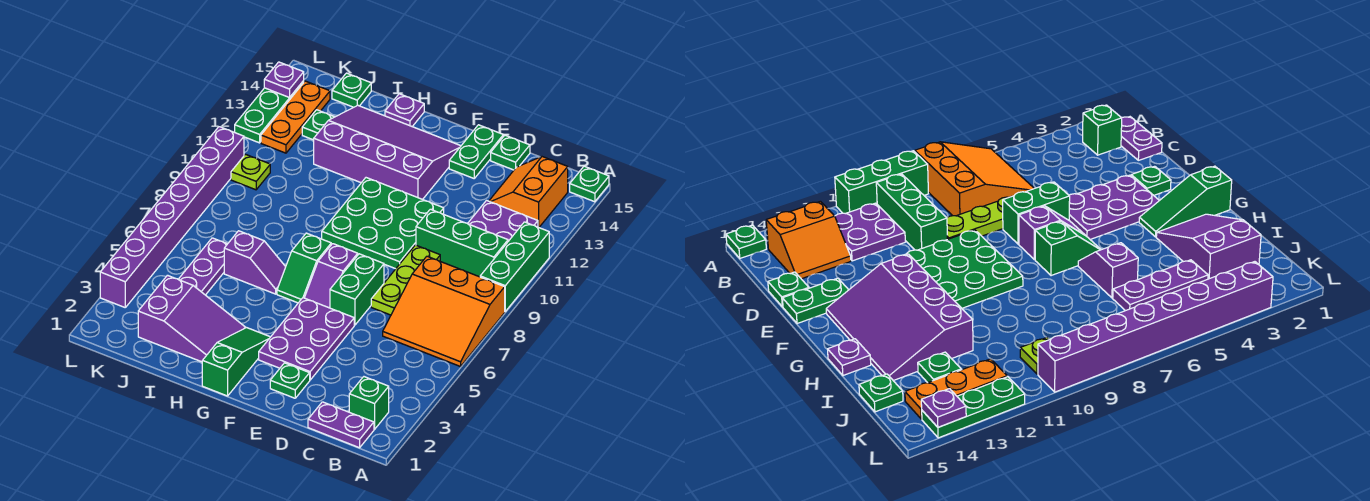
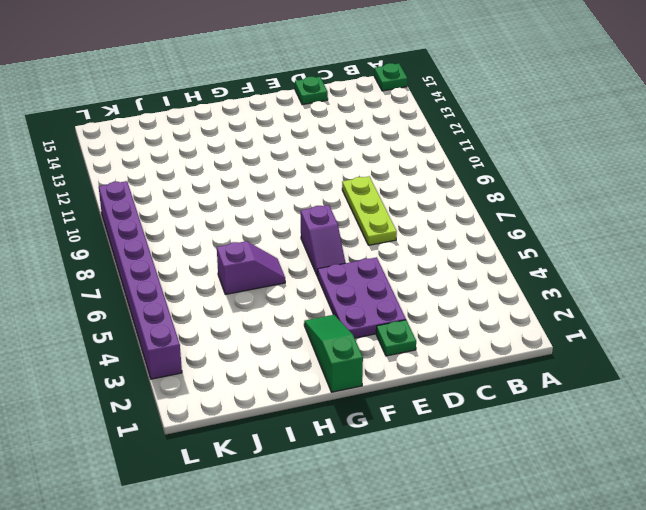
none -> orange 3x3 slope [383,256,505,367]
none -> green 1x3 brick [480,222,549,311]
none -> purple 1x2 plate [308,402,374,448]
none -> green 1x1 brick [349,377,389,429]

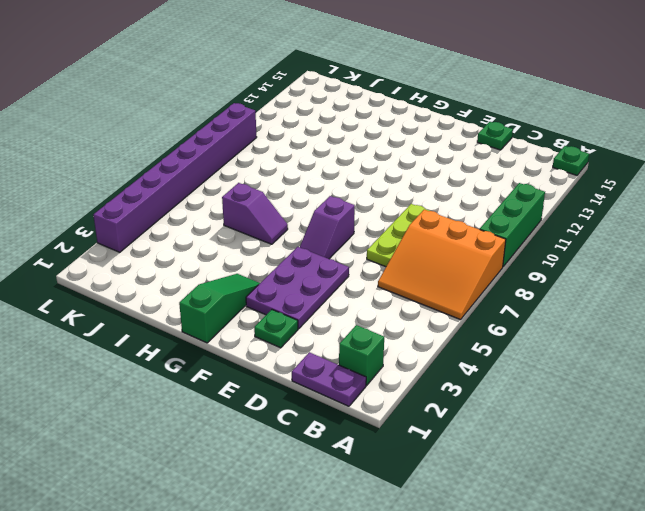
none -> green 1x3 brick [416,209,508,277]
none -> purple 2x2 plate [468,201,538,241]
none -> orange 2x2 slope [489,157,568,227]
none -> green 1x2 brick [330,254,384,325]

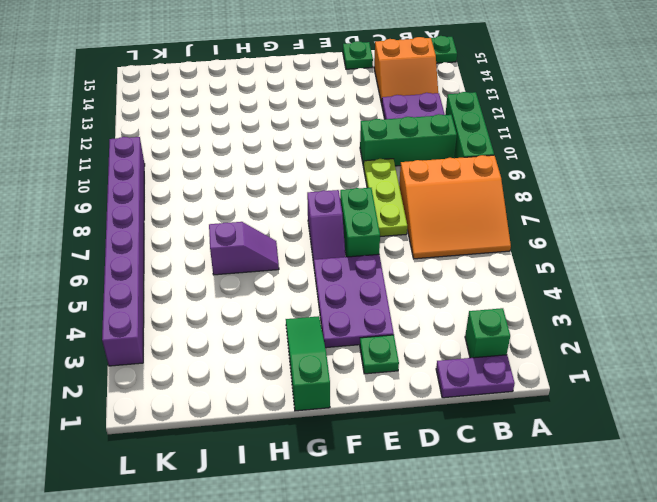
orange 2x2 slope [374,37,438,104] -> orange 2x2 slope turned to [489,157,568,227]
none -> green 3x3 plate [322,178,444,269]
none -> green 1x2 plate [449,125,503,178]
none -> purple 3x4 slope [314,105,461,199]
none -> green 1x2 slope [277,233,331,303]

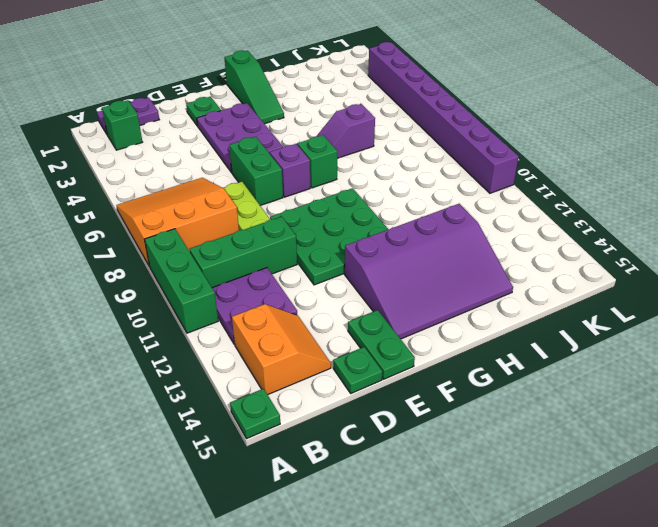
none -> purple 2x3 slope [138,275,245,362]
none -> purple 1x1 plate [385,94,424,126]
none -> purple 1x3 plate [178,238,227,295]
none -> green 1x1 plate [302,110,334,140]

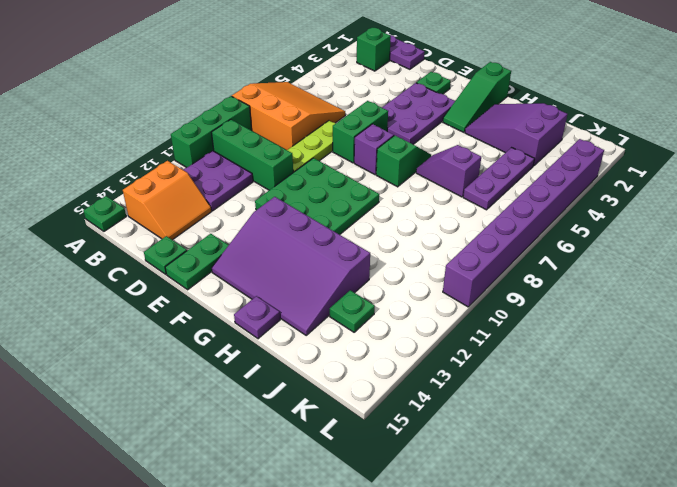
none -> green 1x1 plate [332,73,371,107]
none -> lime 1x1 plate [231,154,270,190]
none -> orange 1x3 plate [261,81,330,153]
none -> green 1x3 plate [235,81,304,143]

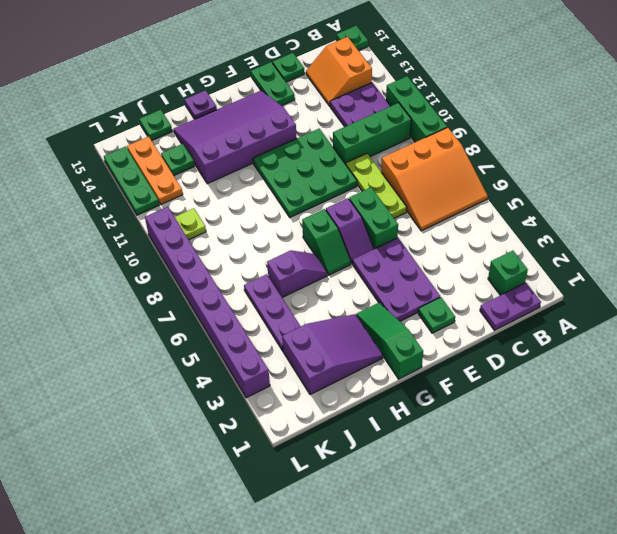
none -> purple 1x1 plate [264,62,304,98]

